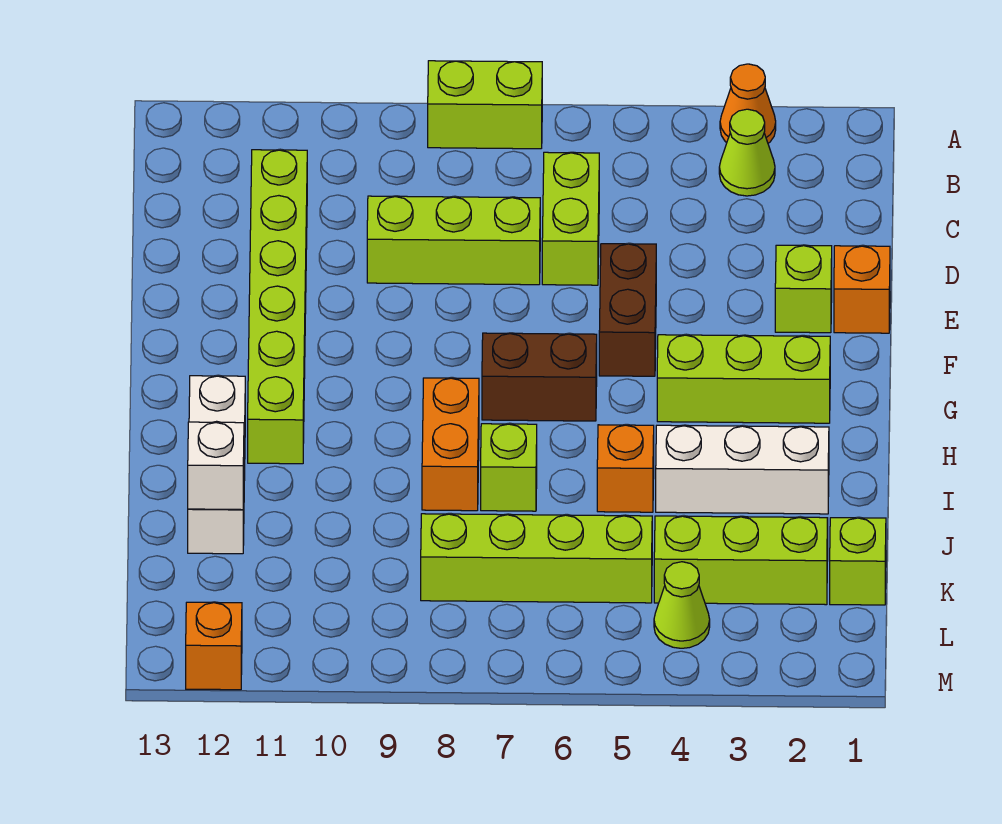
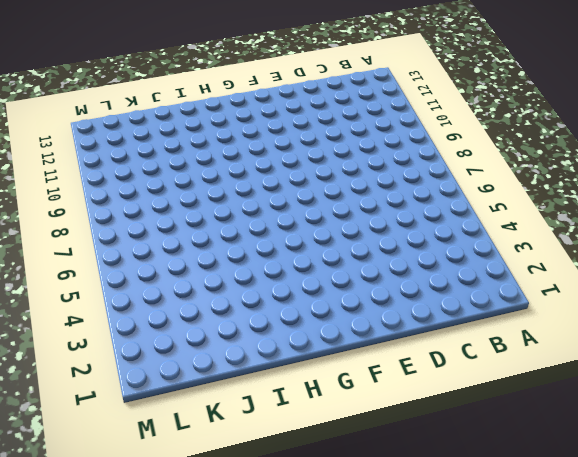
none -> orange 1x1 cone [720,64,776,143]
none -> lime 1x2 brick [428,61,542,149]
none -> lime 1x1 cone [719,109,775,196]

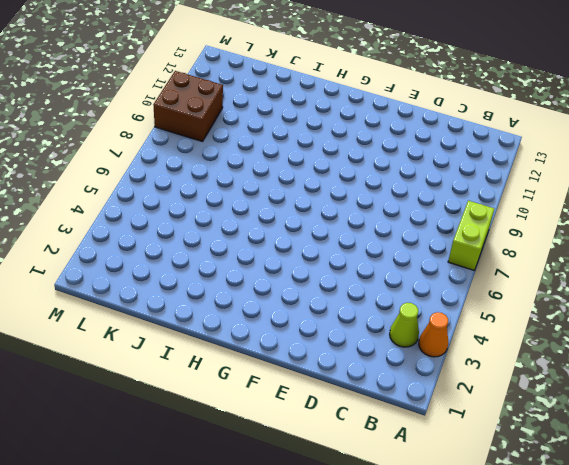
brown 2x2 brick [153,71,223,142] -> none
none -> lime 1x2 brick [542,152,599,285]
none -> lime 1x6 brick [248,150,307,464]
none -> lime 1x3 brick [367,196,540,285]

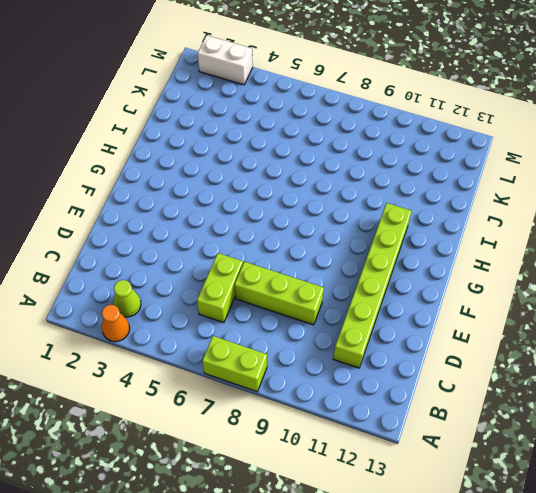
white 1x2 brick [198,35,253,85] -> none
none -> orange 1x1 brick [834,246,890,333]
none -> lime 1x1 brick [775,245,832,333]
none -> brown 1x2 brick [599,244,656,376]

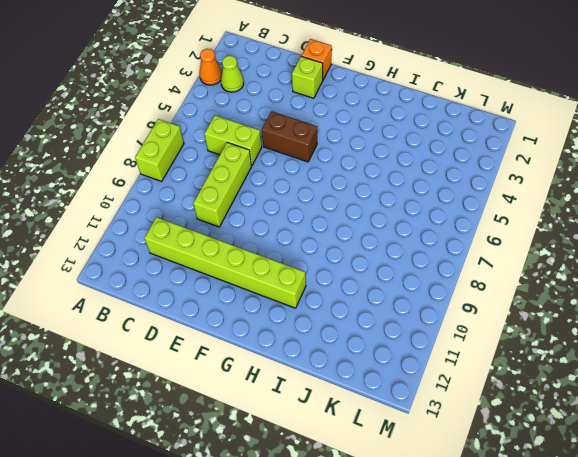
none -> lime 1x3 brick [657,335,830,423]
none -> brown 1x2 brick [482,333,597,421]
none -> orange 1x2 brick [422,378,479,511]

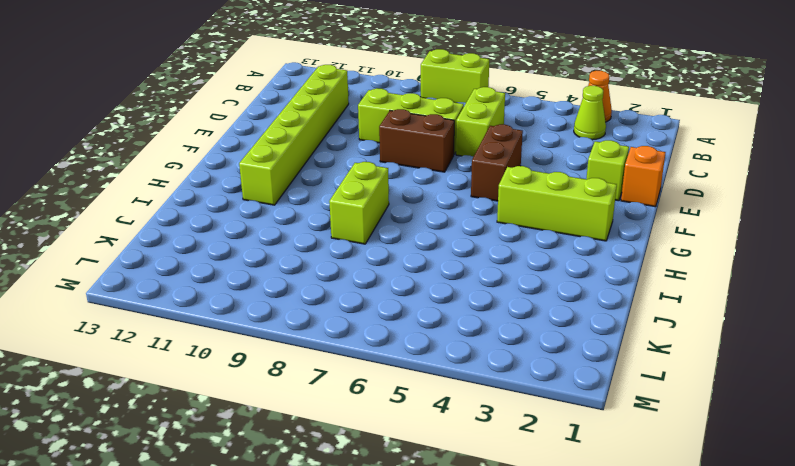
brown 1x2 brick [379,109,454,172] -> brown 1x2 brick moved to [482,333,597,421]
lime 1x2 brick [329,162,389,244] -> orange 1x2 brick [422,378,479,511]
none -> white 1x3 brick [188,376,245,554]
none -> white 1x3 brick [656,425,829,514]
none -> orange 1x1 brick [597,425,654,512]

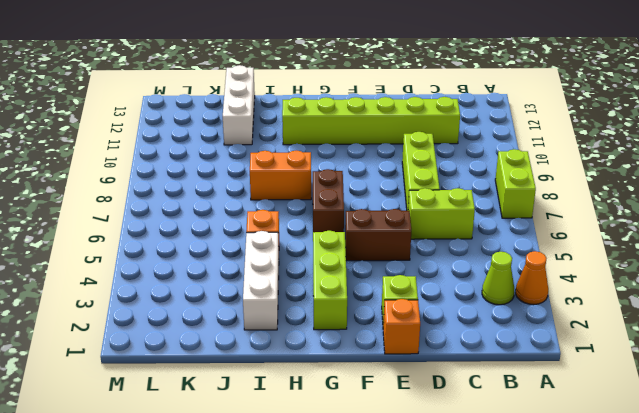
white 1x3 brick [223,65,255,145] -> white 1x3 brick turned to [188,376,245,554]
none -> lime 1x1 brick [481,424,537,511]
none -> lime 1x1 brick [830,518,886,605]
none -> lime 1x3 brick [654,516,828,605]

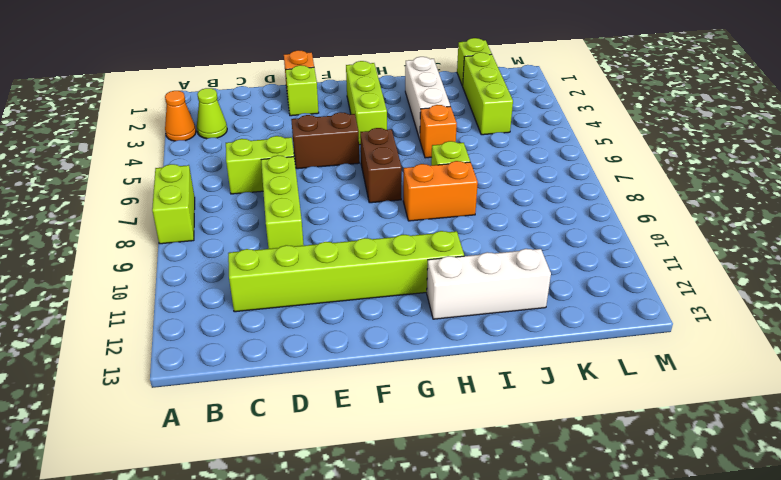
none -> lime 1x4 brick [421,514,652,603]
none -> lime 1x1 cone [654,562,710,648]
none -> orange 1x1 brick [186,602,242,690]

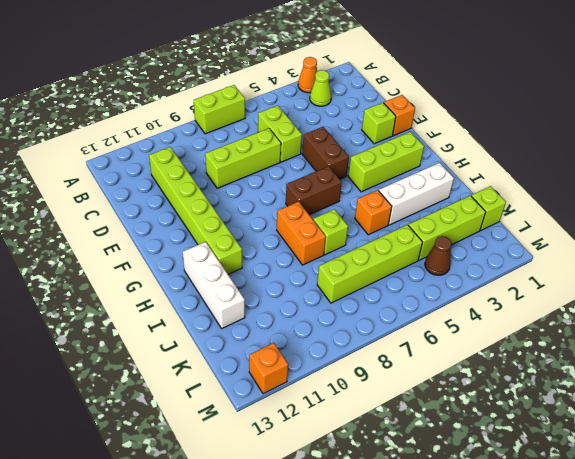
brown 1x1 cone [425,236,451,275] -> lime 1x1 cone [654,562,710,648]
none -> white 1x1 brick [188,422,244,510]

